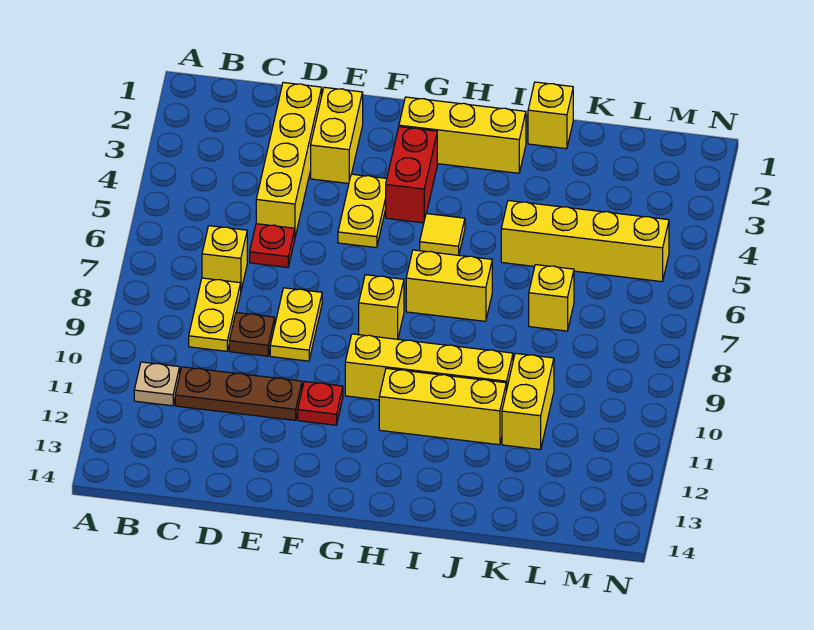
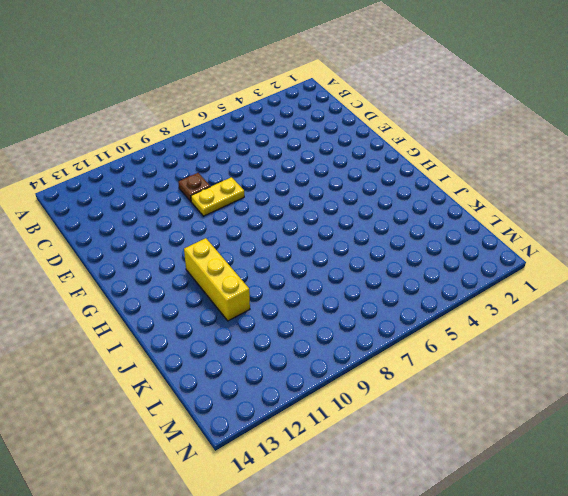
none -> tan 1x1 plate [134,362,180,406]
none -> yellow 1x1 brick [202,226,247,290]
none -> yellow 1x2 plate [189,278,241,351]

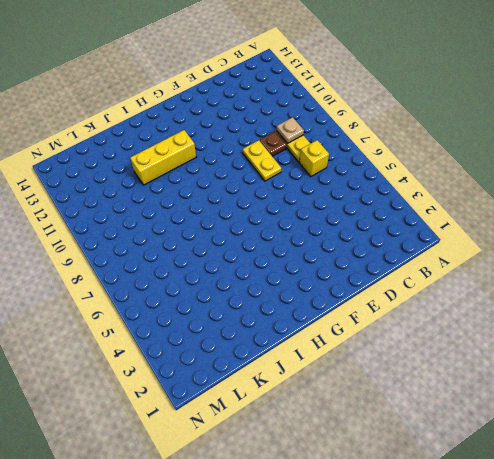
tan 1x1 plate [277,117,304,144] -> tan 1x1 plate moved to [134,362,180,406]
none -> brown 1x3 plate [175,367,302,420]
none -> yellow 1x4 brick [256,83,322,236]
none -> red 1x1 plate [250,224,295,267]

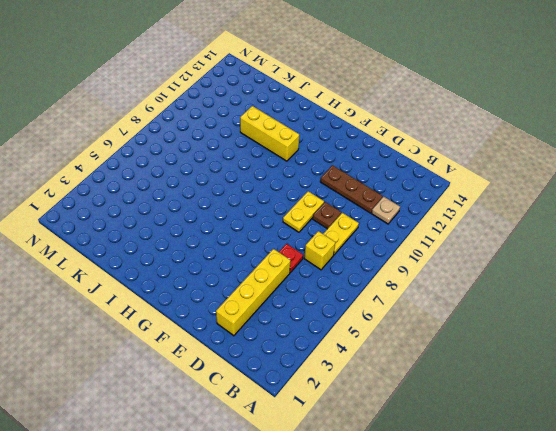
none -> yellow 1x2 brick [311,87,363,183]
none -> yellow 1x2 plate [338,174,387,248]
none -> red 1x1 plate [298,381,343,425]

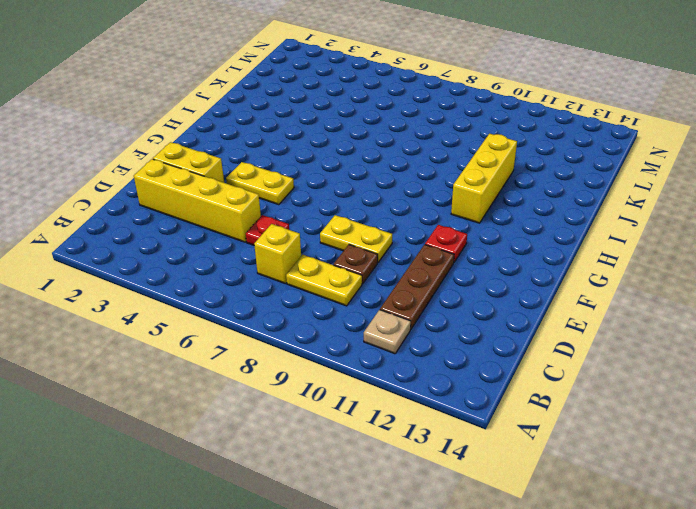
none -> yellow 1x3 brick [399,97,526,173]
none -> red 1x2 brick [386,127,437,223]
none -> yellow 1x1 brick [359,275,404,339]

